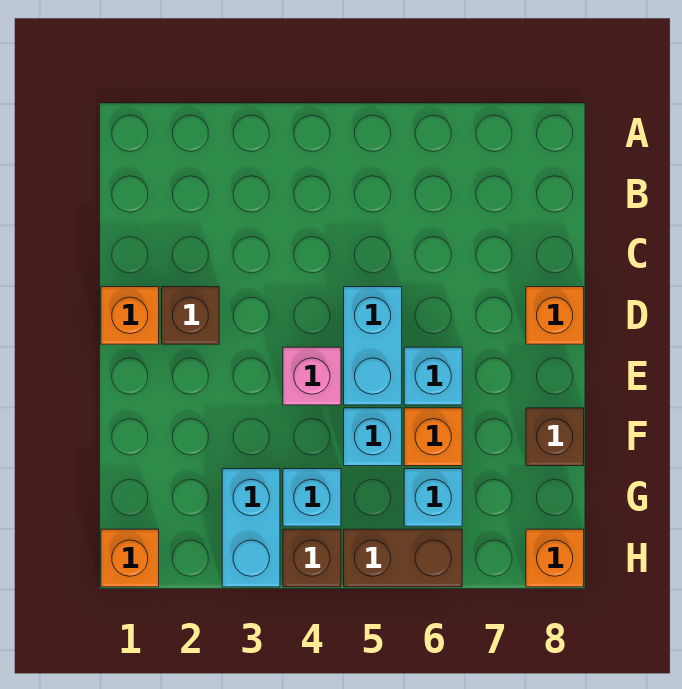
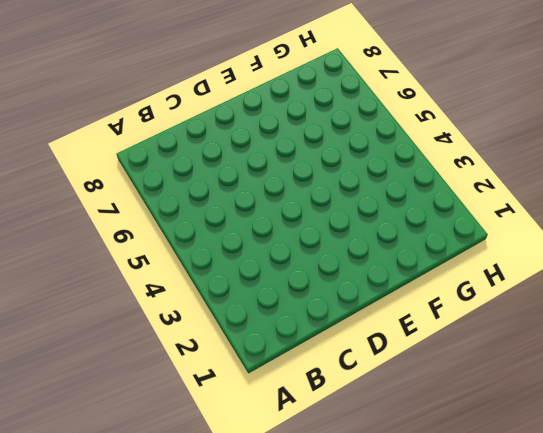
none -> orange 1x1 brick [101,287,159,344]
none -> brown 1x1 brick [162,287,219,344]
none -> cyan 1x2 brick [344,287,402,405]

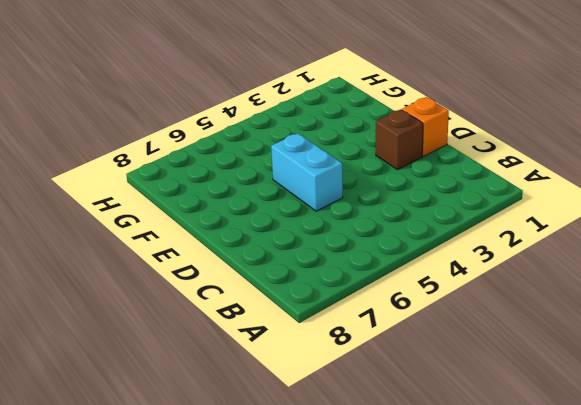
none -> orange 1x1 brick [526,287,584,344]
none -> pink 1x1 brick [283,347,341,405]
none -> cyan 1x1 brick [404,347,462,405]

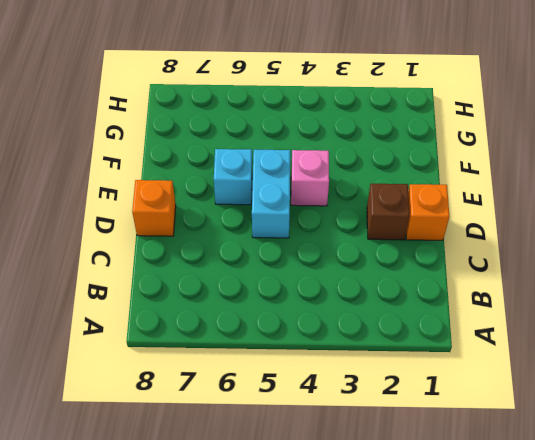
none -> cyan 1x1 brick [344,408,402,466]
none -> orange 1x1 brick [404,408,462,466]
none -> brown 1x1 brick [526,408,584,466]

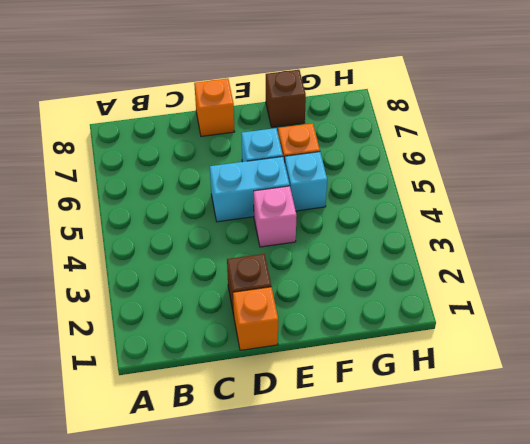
none -> cyan 1x2 brick [222,469,280,587]
none -> cyan 1x1 brick [283,469,341,526]
none -> cyan 1x1 brick [404,469,462,526]

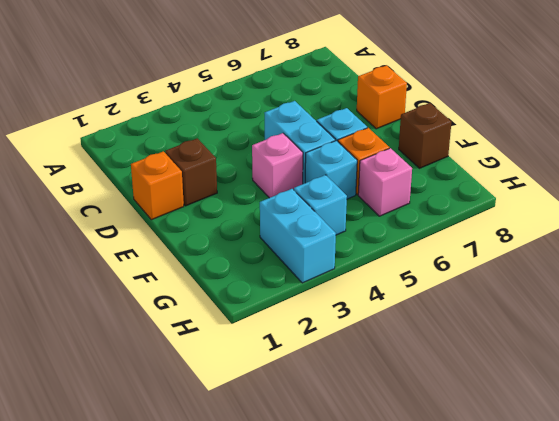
pink 1x1 brick [358,148,412,216] -> cyan 1x1 brick [404,469,462,526]
none -> orange 1x1 brick [101,529,159,587]
none -> brown 1x1 brick [283,529,341,587]
none -> brown 1x2 brick [344,529,462,587]

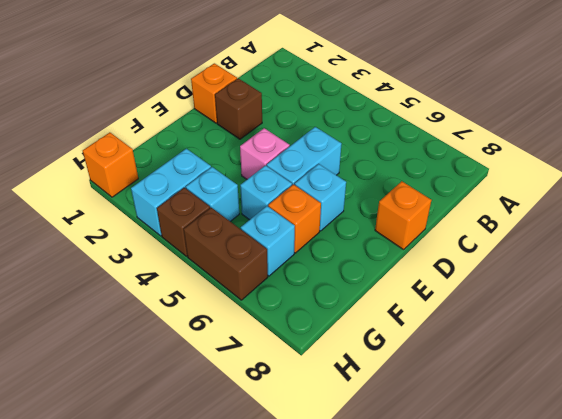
none -> brown 1x1 brick [526,408,584,466]
none -> orange 1x1 brick [526,529,584,587]

